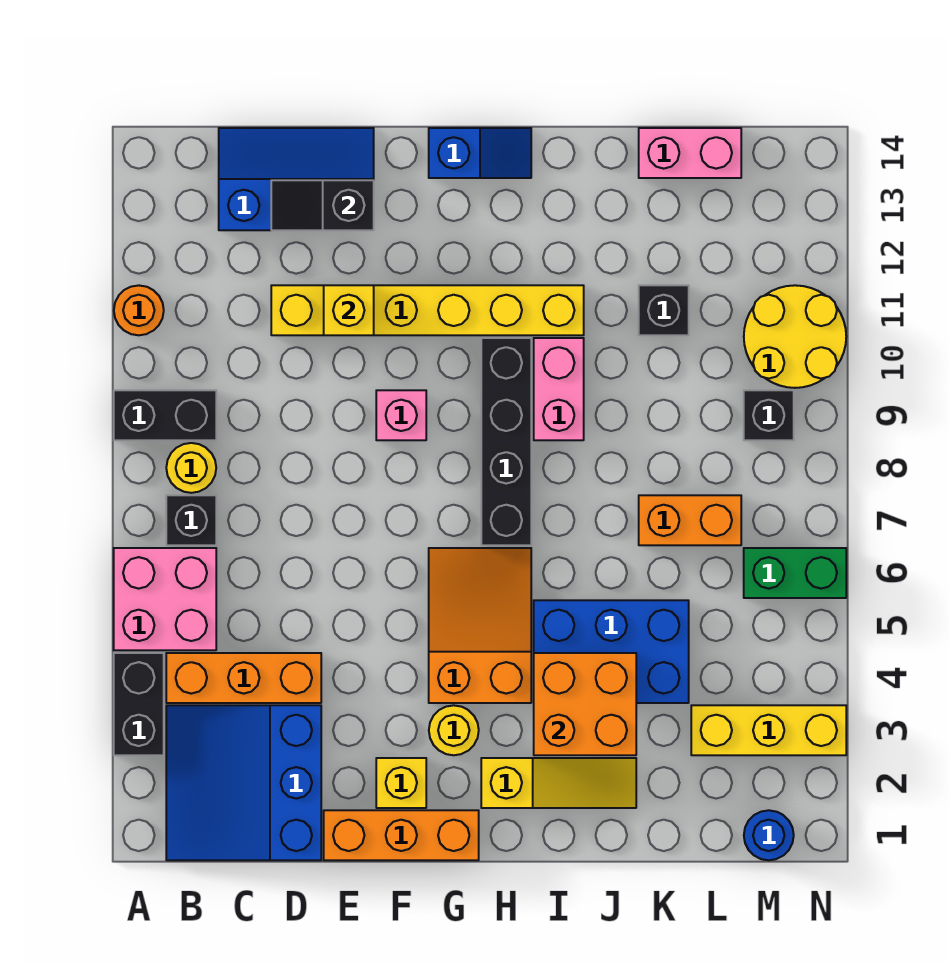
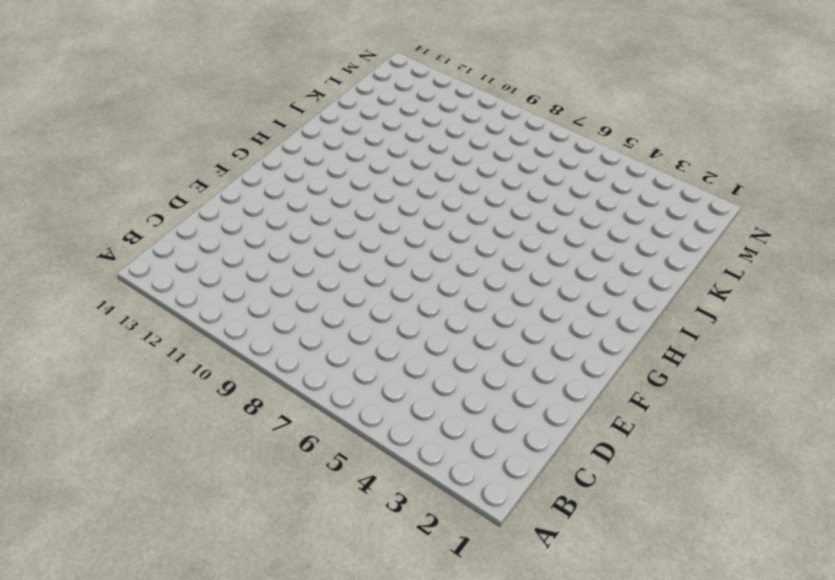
none -> black 1x2 brick [114,653,164,755]
none -> pink 2x2 brick [114,548,216,650]
none -> black 1x2 brick [114,390,216,440]
none -> orange 1x1 round brick [114,285,164,335]

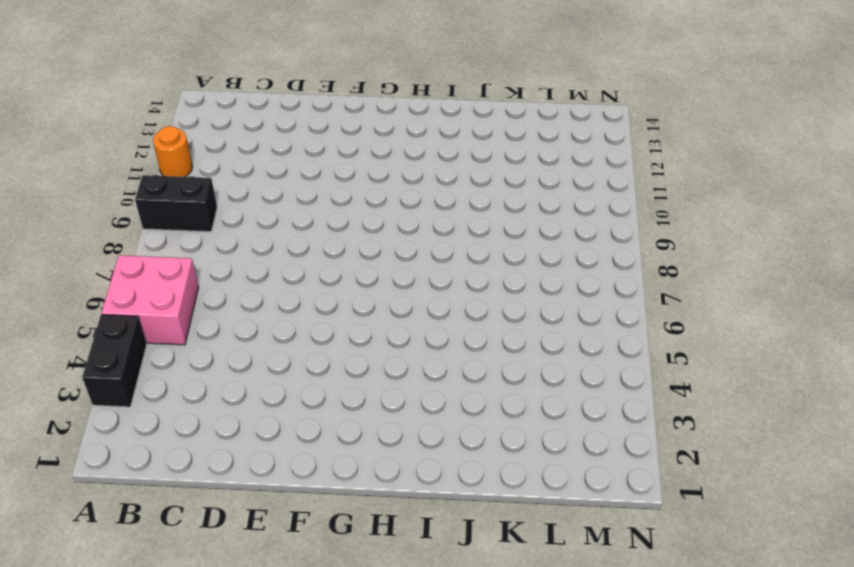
none -> blue 3x3 slope [166,705,321,860]
none -> orange 1x3 brick [166,653,321,703]
none -> black 1x1 brick [166,495,216,545]
none -> yellow 1x1 round brick [166,443,216,493]

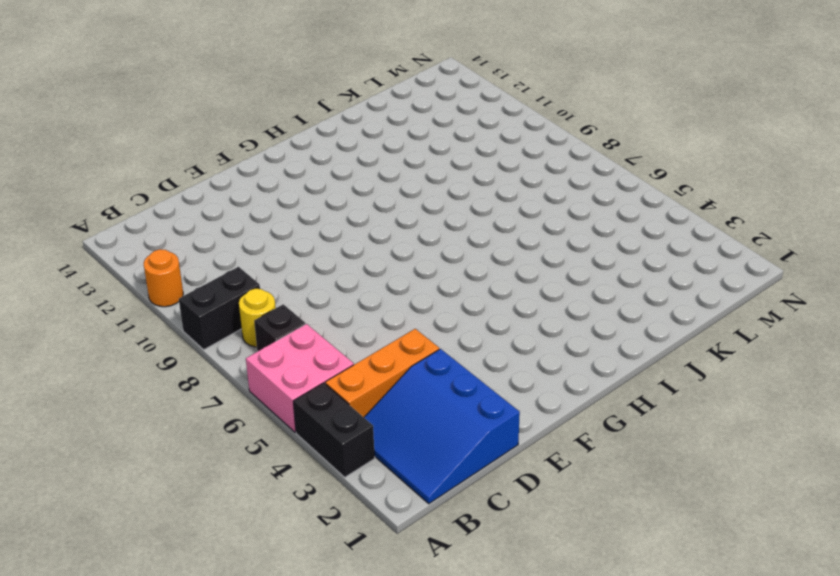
none -> blue 2x3 slope [219,128,374,230]
none -> yellow 1x6 brick [271,285,584,335]
none -> orange 1x3 brick [324,810,479,860]
none -> yellow 1x1 brick [376,758,426,808]

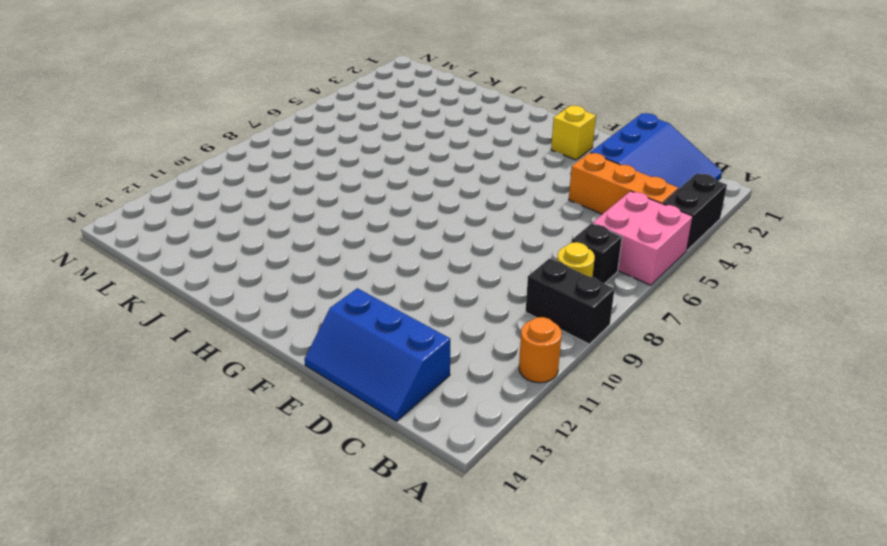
none -> yellow 1x6 brick [271,285,584,335]
none -> orange 1x3 brick [324,810,479,860]
none -> pink 1x1 brick [376,390,426,440]
none -> yellow 1x1 round brick [429,705,479,755]

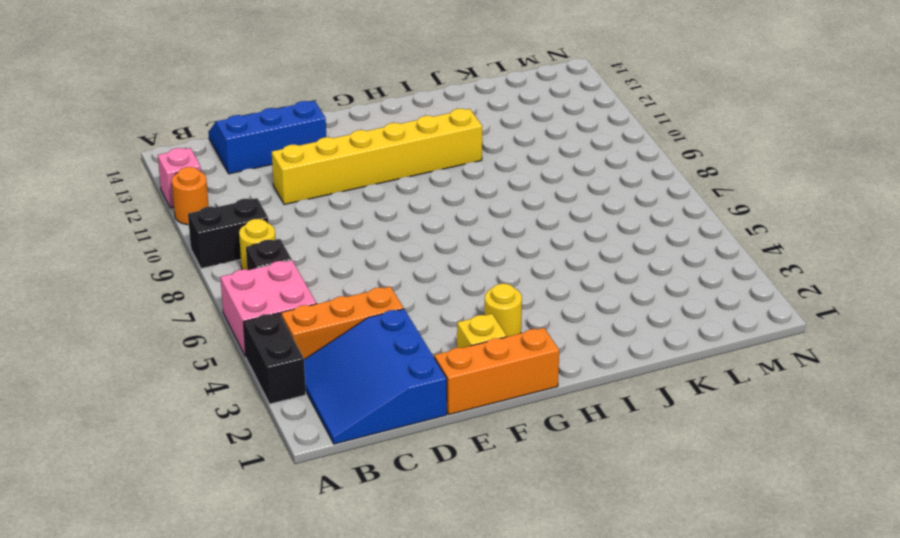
pink 1x1 brick [158,148,201,208] -> pink 1x1 brick moved to [376,390,426,440]
none -> orange 2x3 slope [429,548,531,703]
none -> blue 1x2 slope [429,128,531,178]
none -> yellow 1x3 slope [481,758,636,808]
none -> black 1x4 brick [481,338,531,545]

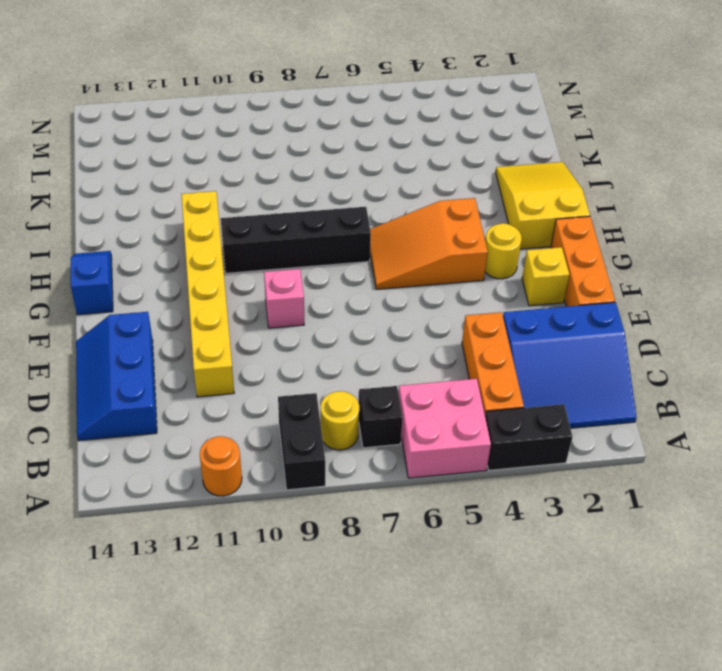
yellow 2x3 slope [496,162,590,249] -> yellow 1x3 slope [481,758,636,808]
none -> blue 2x3 brick [534,600,689,703]
none -> pink 1x2 brick [534,338,584,440]
none -> orange 1x2 brick [639,495,741,545]
none -> black 1x1 brick [639,285,689,335]

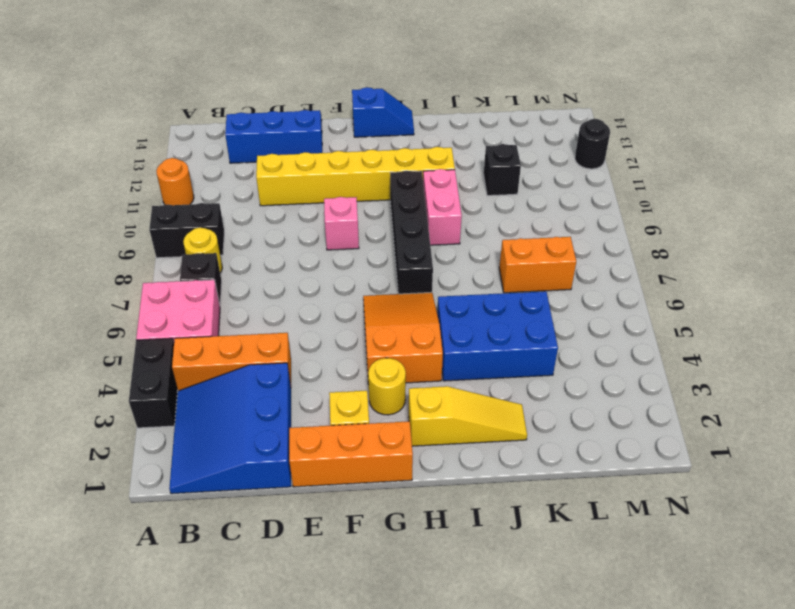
black 1x1 round brick [575,119,610,169] -> none
none -> pink 1x2 brick [639,128,741,178]
none -> yellow 1x3 brick [691,705,846,755]
none -> blue 1x1 round brick [744,810,794,860]
none -> green 1x2 brick [744,548,846,598]

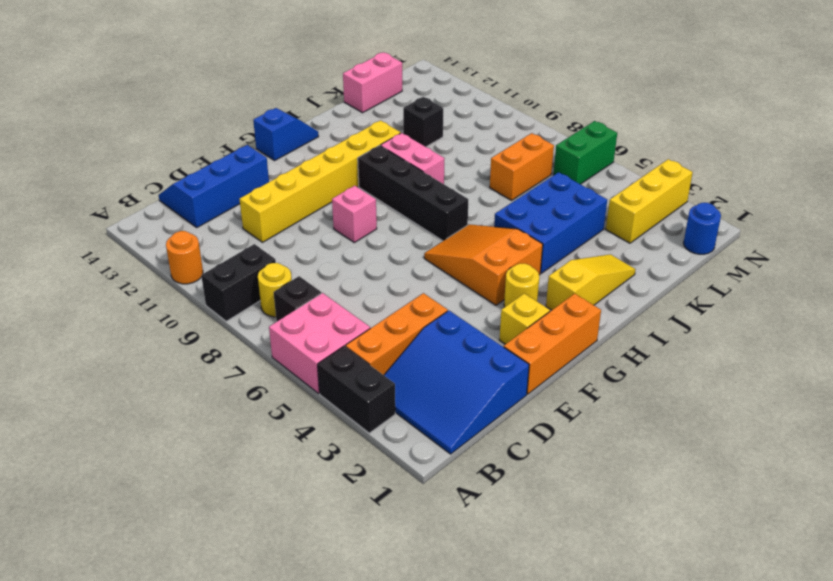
none -> black 1x1 brick [744,390,794,440]
none -> yellow 2x2 round brick [744,285,846,388]
none -> black 1x2 slope [271,180,374,230]
none -> yellow 1x1 brick [324,285,374,335]

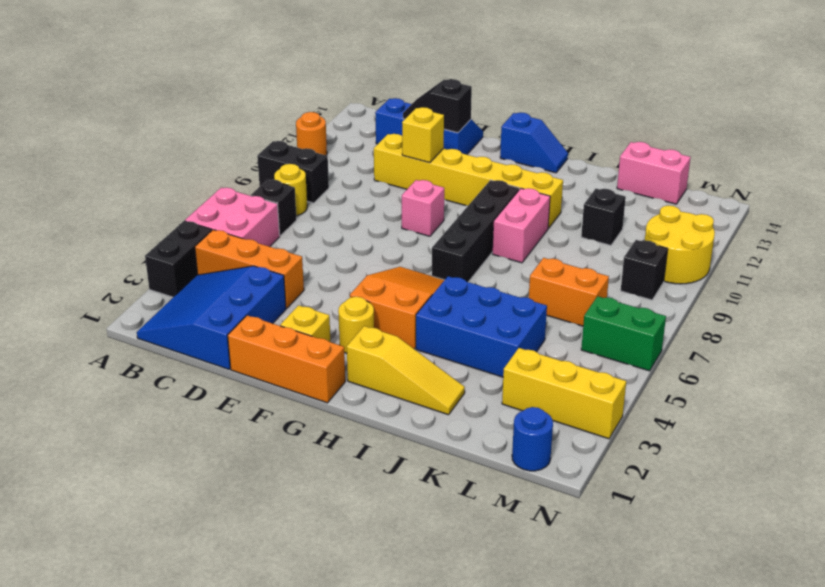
none -> orange 2x2 brick [534,653,636,755]

